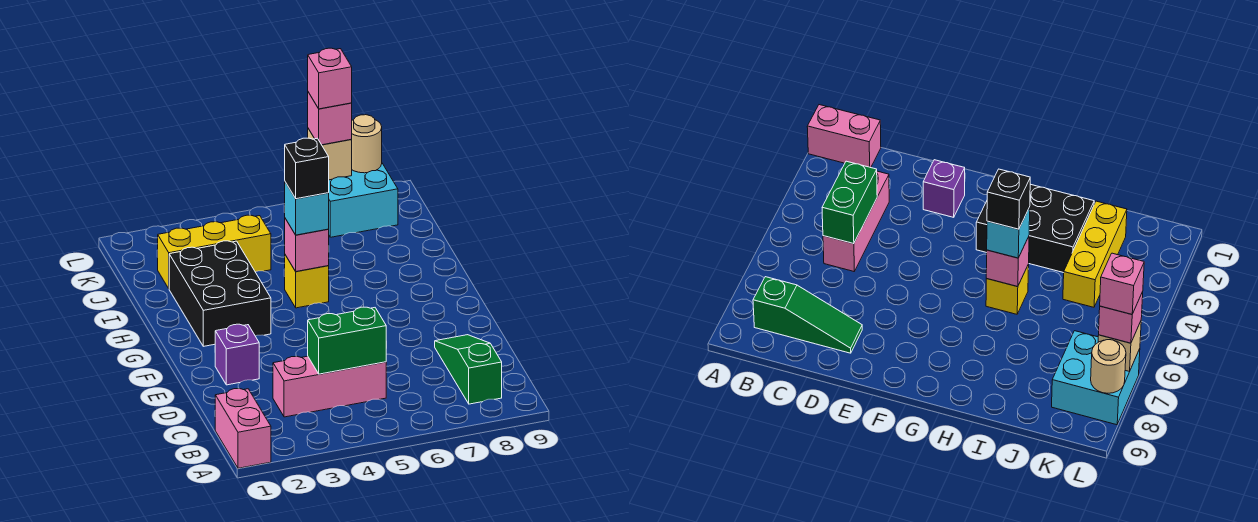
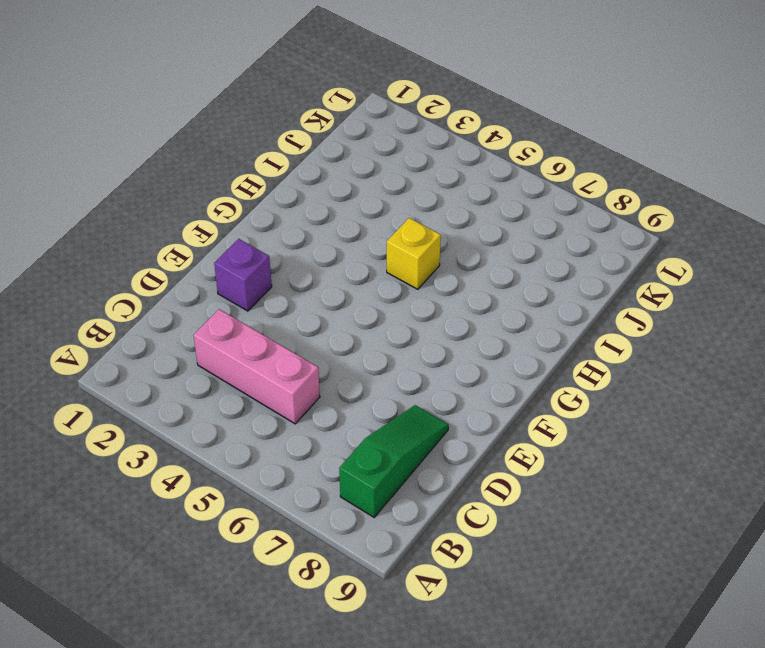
none -> pink 1x2 brick [215,389,271,468]
none -> black 2x3 brick [169,241,271,346]
none -> yellow 1x3 brick [158,215,271,288]

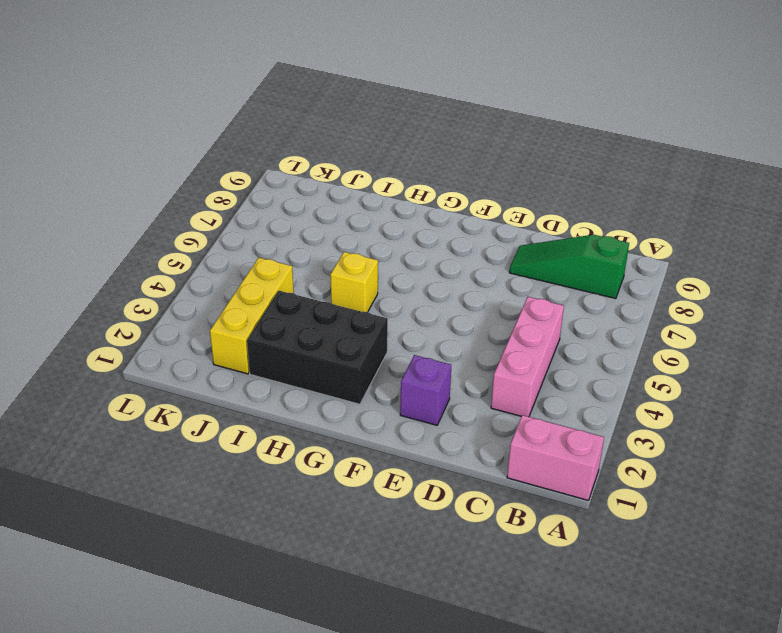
none -> cyan 2x2 brick [328,163,398,237]
none -> green 1x2 brick [308,307,386,374]
none -> pink 1x1 brick [285,219,329,271]

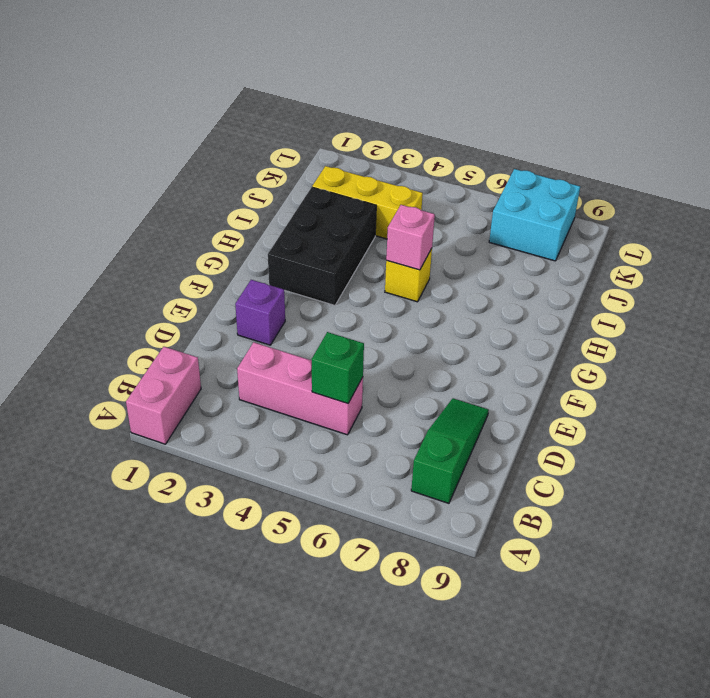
green 1x1 brick [312,332,364,403] -> green 1x2 brick [308,307,386,374]
none -> tan 1x1 brick [308,129,352,180]
none -> tan 1x1 round brick [351,115,382,173]
none -> cyan 1x1 brick [284,182,329,235]

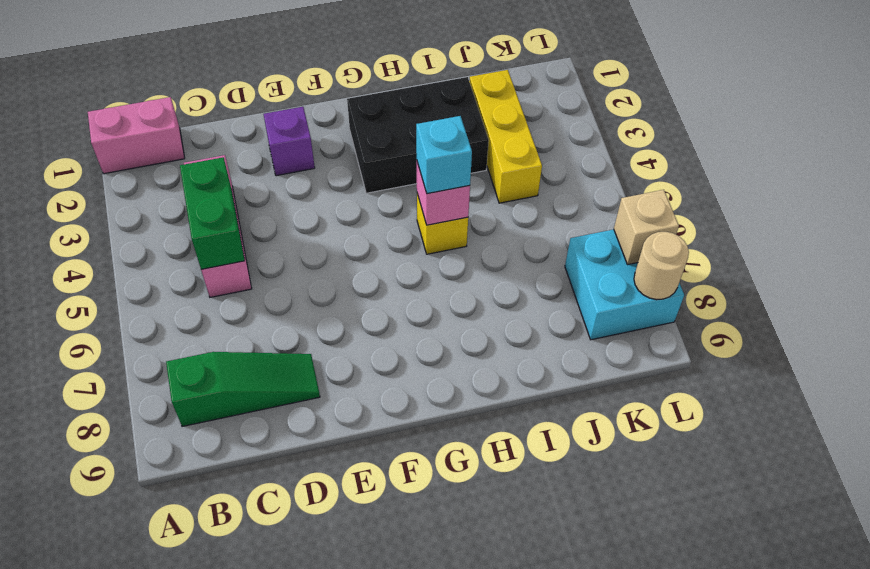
none -> pink 1x1 brick [308,92,352,145]
none -> black 1x1 brick [285,138,329,199]
none -> pink 1x1 brick [308,48,352,109]

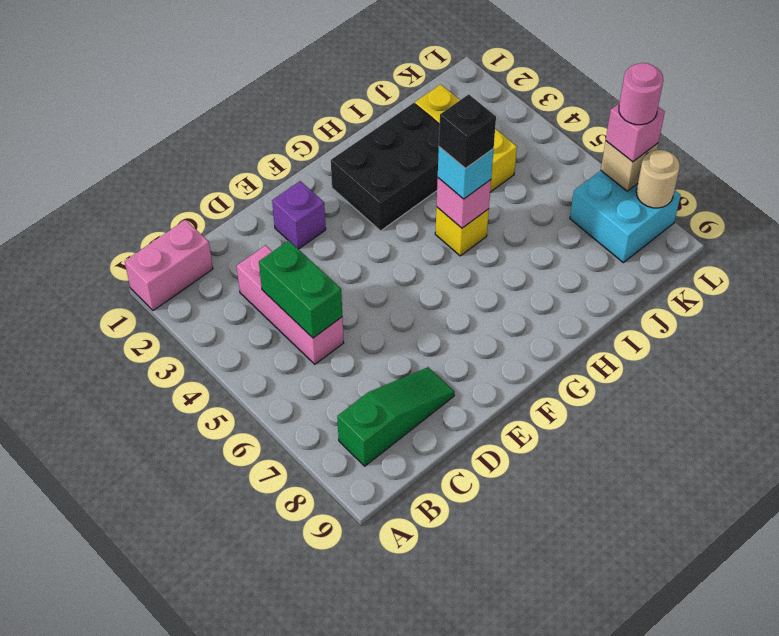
pink 1x1 round brick [619,63,663,125] -> pink 1x1 brick [308,48,352,109]

